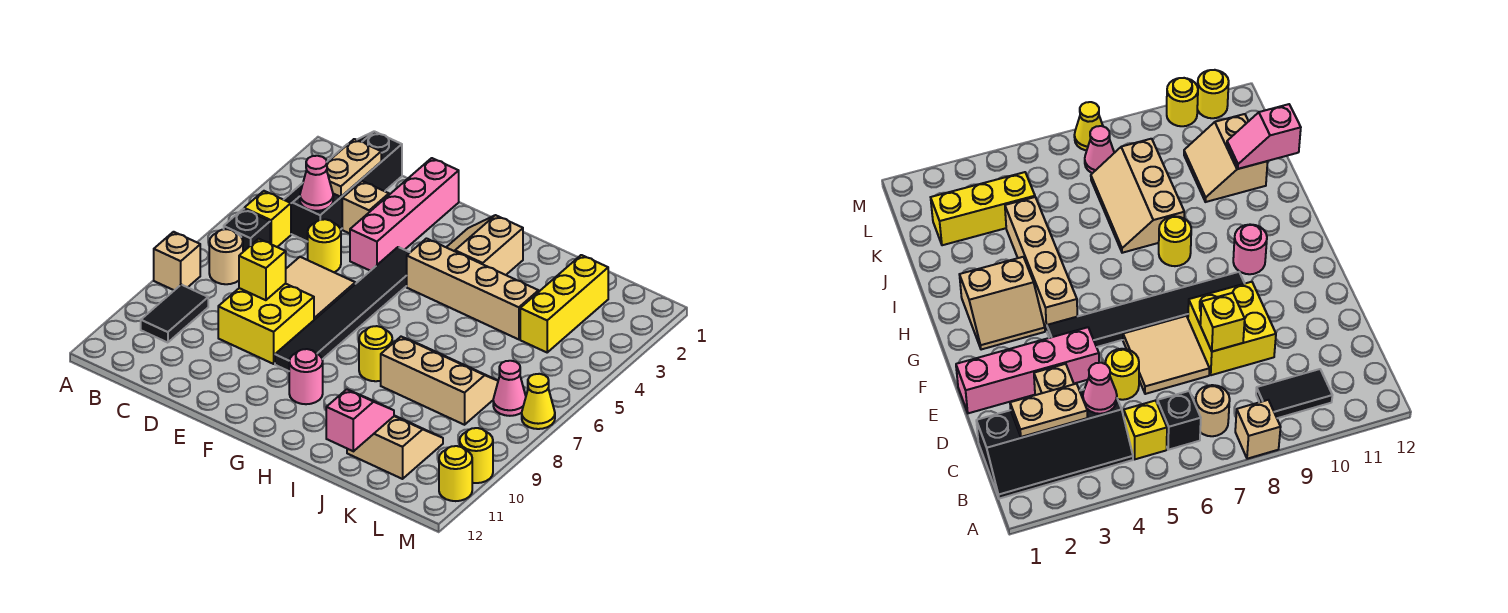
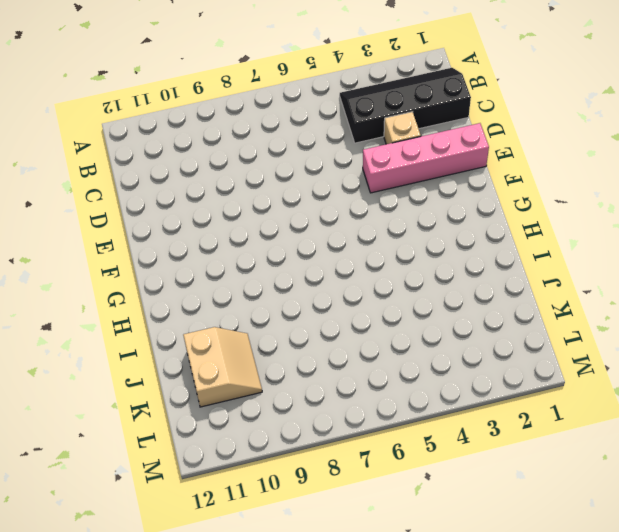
none -> tan 1x1 brick [154,232,200,290]
none -> yellow 1x1 brick [244,191,291,247]
none -> black 1x1 brick [224,209,270,252]

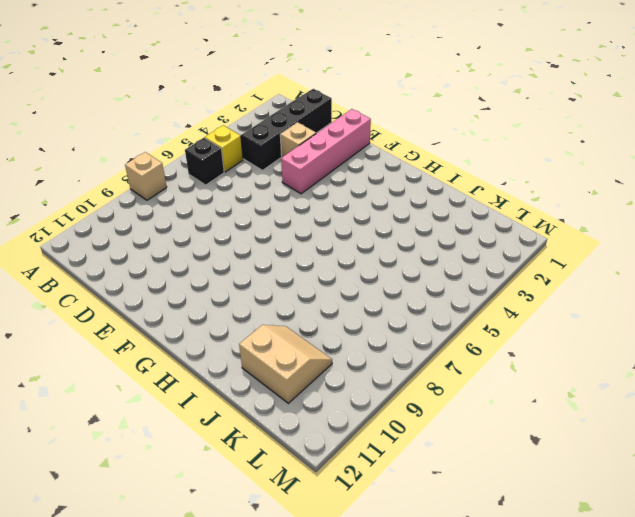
none -> tan 1x1 round brick [209,229,243,284]
none -> black 1x2 tile [141,285,208,343]
none -> yellow 1x1 round brick [308,219,341,272]

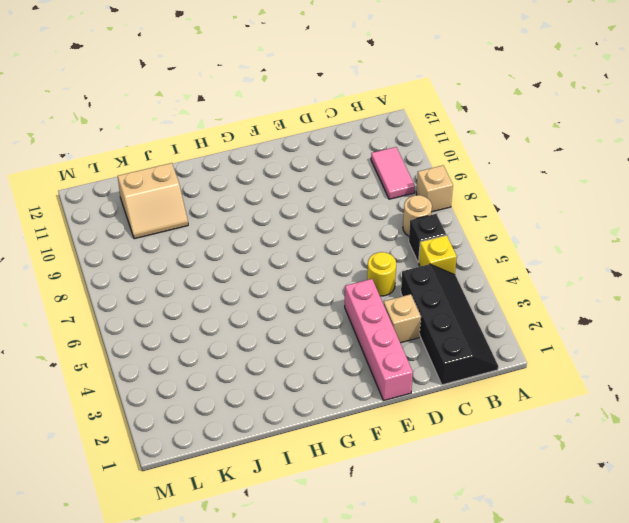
pink 1x2 tile [371,147,415,199] -> black 1x2 tile [141,285,208,343]
none -> tan 2x2 tile [285,257,355,320]
none -> yellow 2x2 brick [218,284,314,364]
none -> black 1x6 tile [275,247,410,371]

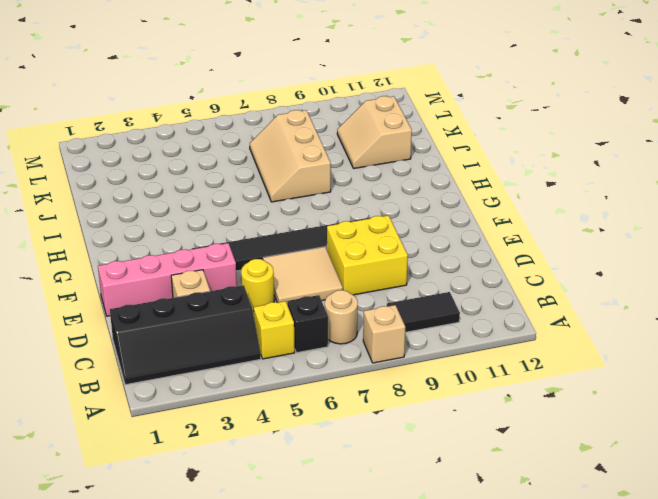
none -> tan 2x2 slope [446,215,523,275]
none -> tan 1x4 brick [407,239,539,339]
none -> pink 1x1 round brick [289,349,323,404]

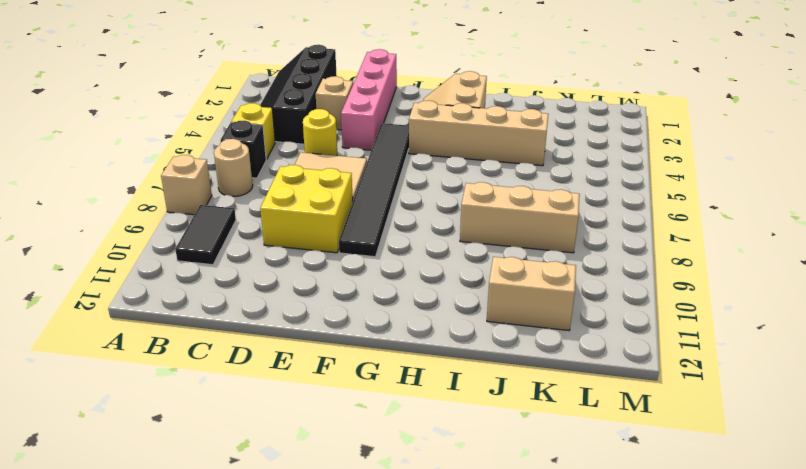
none -> pink 1x1 round brick [289,349,323,404]
none -> yellow 1x1 round brick [359,326,392,381]
none -> yellow 1x3 brick [520,255,608,352]

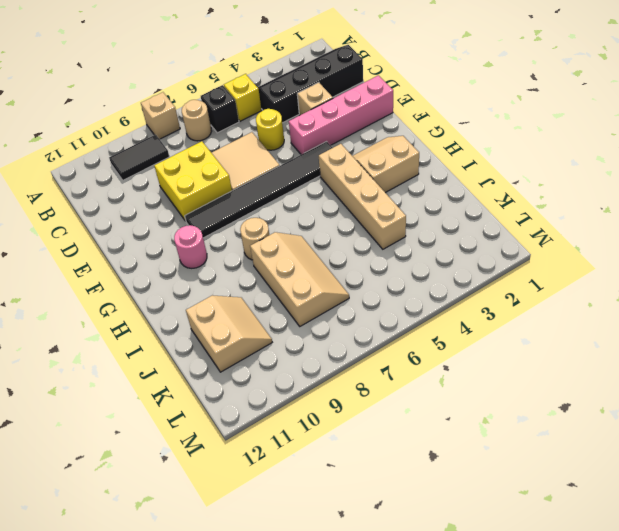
tan 1x1 round brick [240,218,269,260] -> yellow 1x1 round brick [359,326,392,381]
none -> yellow 1x3 brick [520,255,608,352]
none -> pink 1x1 cone [493,361,526,416]
none -> yellow 1x1 cone [522,374,555,429]

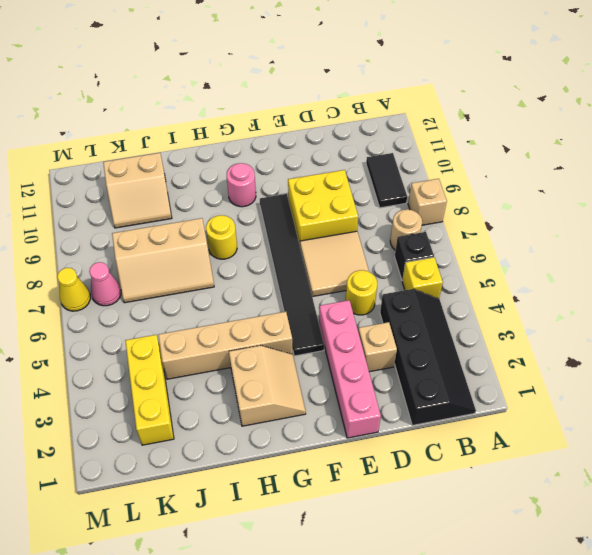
none -> yellow 1x1 round brick [460,428,493,483]
none -> yellow 1x1 round brick [439,446,472,501]
none -> tan 1x2 plate [327,139,381,197]

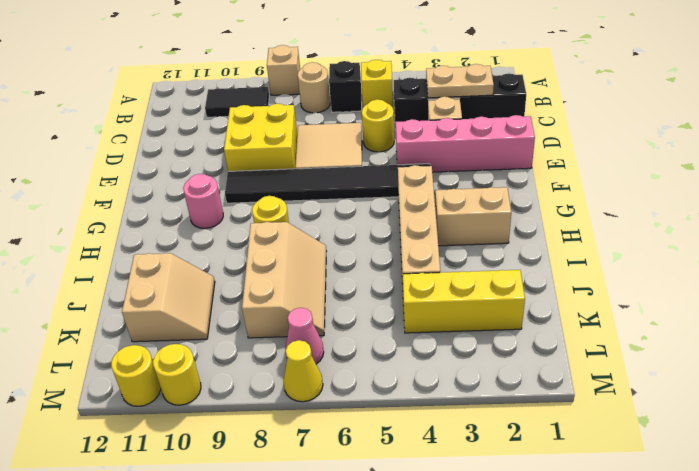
none -> pink 1x1 cone [300,156,333,211]
none -> yellow 1x1 brick [239,239,286,300]
none -> pink 1x2 slope [326,389,394,451]

